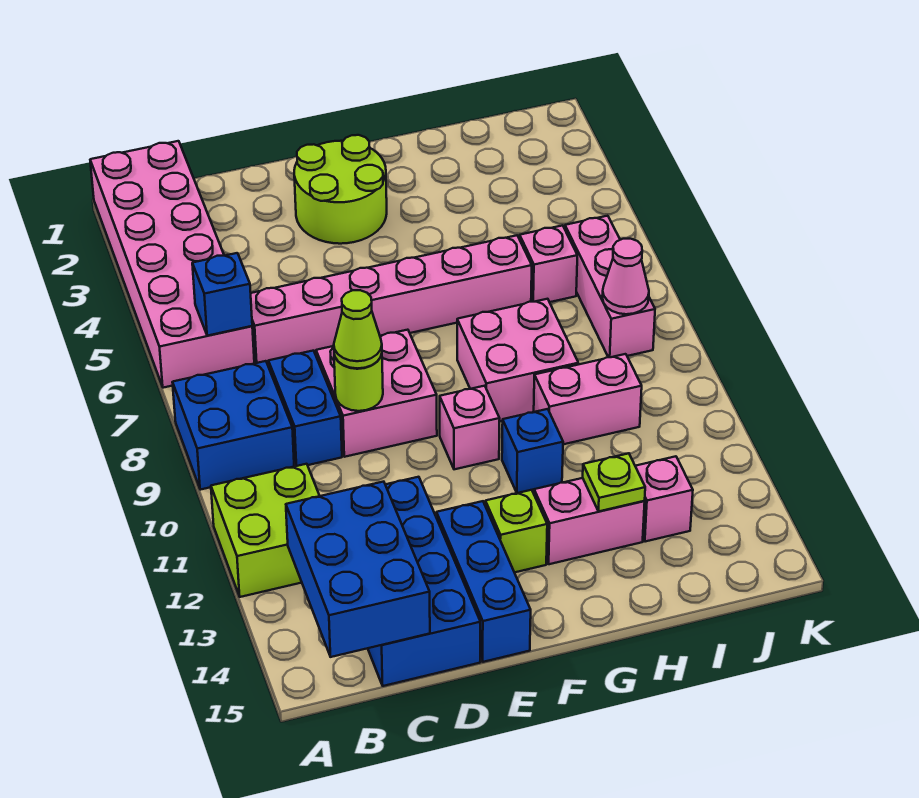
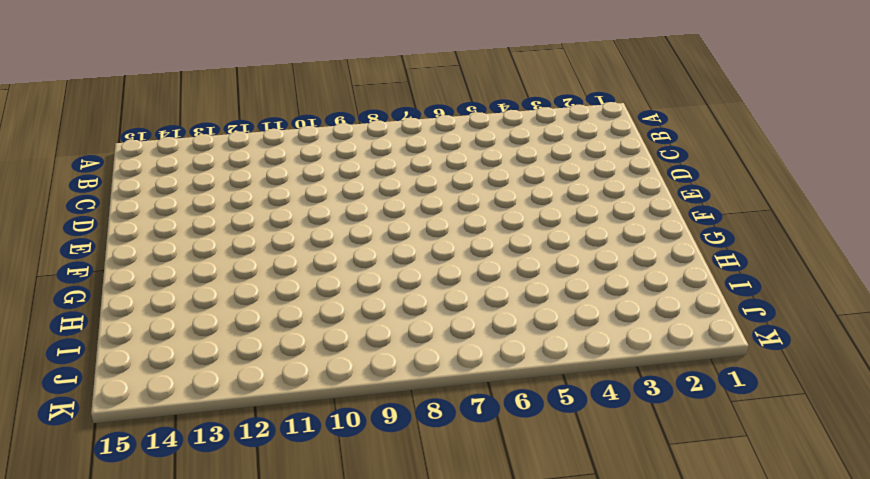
none -> pink 2x6 brick [90,141,254,388]
none -> blue 2x2 brick [173,361,294,490]
none -> lime 2x2 brick [211,464,319,597]

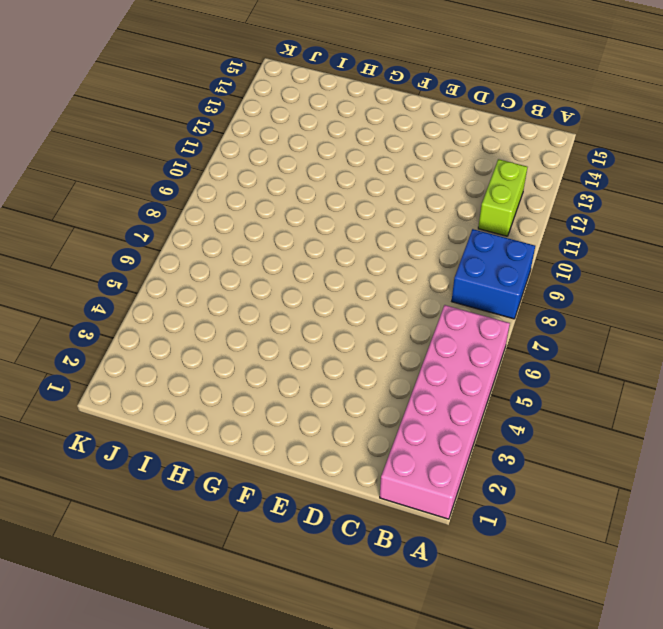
lime 1x2 brick [478,159,527,236] -> lime 2x2 brick [211,464,319,597]
none -> pink 1x6 brick [251,235,532,364]
none -> blue 1x2 brick [268,351,342,466]
none -> blue 2x4 brick [368,477,480,686]

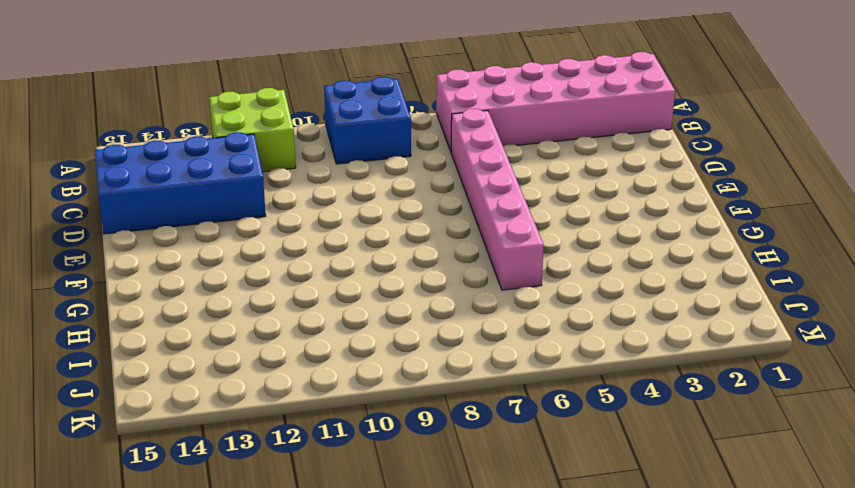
none -> blue 1x2 brick [268,351,342,466]
none -> pink 2x2 brick [316,330,437,457]
none -> lime 2x2 round brick [294,135,387,244]

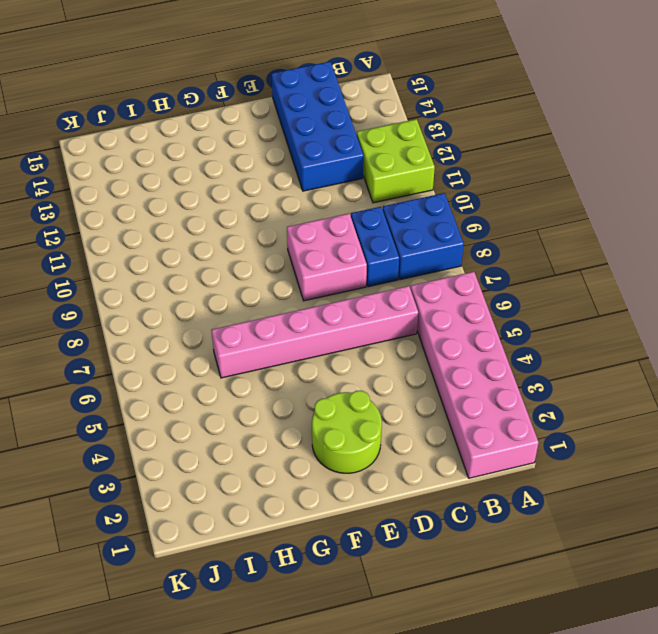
none -> blue 1x3 brick [436,501,531,662]
none -> pink 1x1 brick [440,386,500,469]
none -> lime 1x1 brick [485,490,547,572]

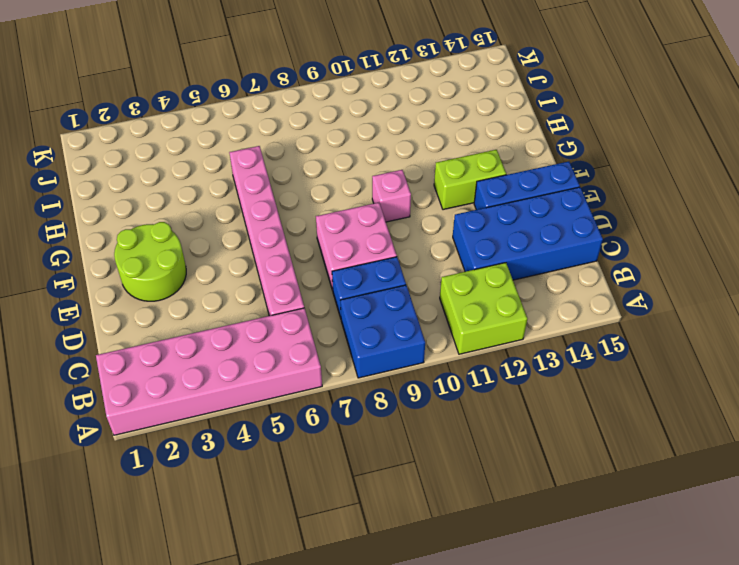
lime 1x2 brick [434,150,506,210] -> lime 1x1 brick [485,490,547,572]
none -> pink 2x2 brick [457,299,578,422]
none -> blue 1x1 brick [502,409,563,493]
none -> pink 1x2 brick [534,478,645,564]

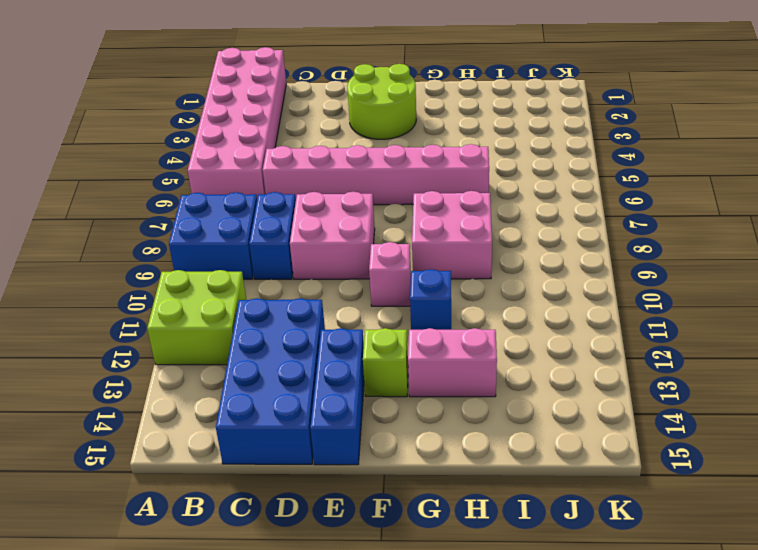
none -> pink 1x2 brick [534,354,642,444]
none -> pink 1x1 brick [520,225,577,302]
none -> pink 1x1 brick [635,456,693,542]

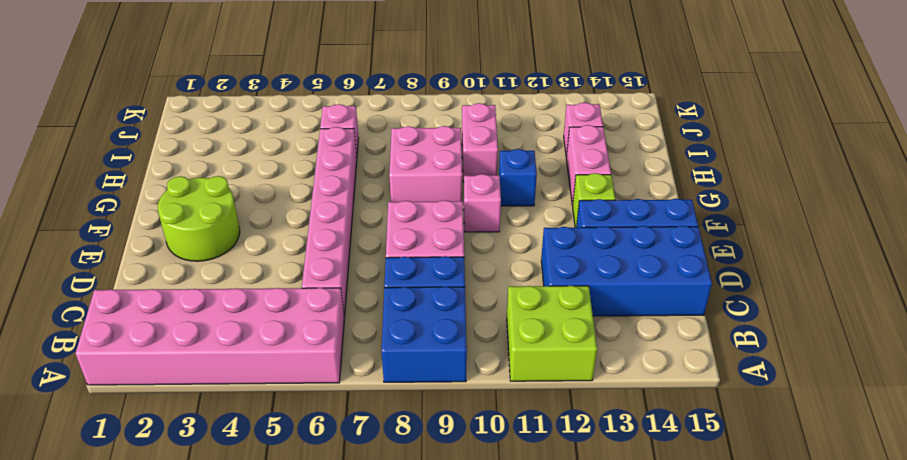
none -> pink 1x3 brick [565,216,655,357]
none -> blue 1x1 brick [192,253,252,336]
none -> blue 2x3 brick [286,482,430,657]

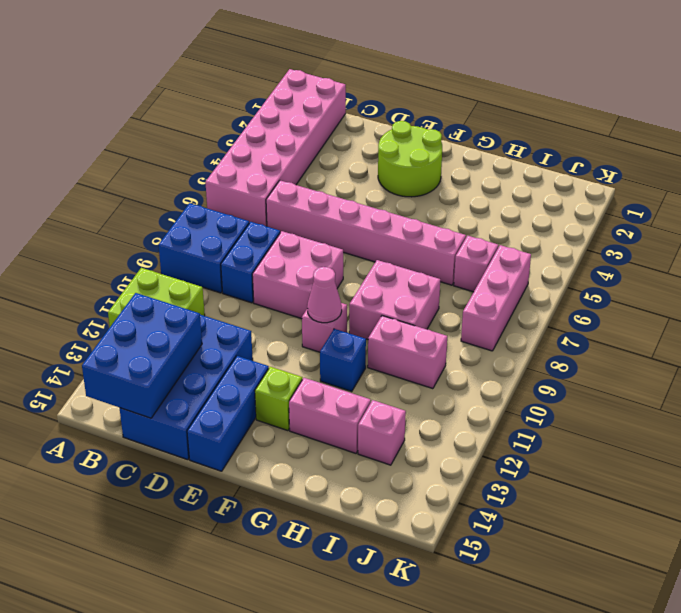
pink 1x1 cone [307,267,342,323] -> pink 1x1 cone moved to [602,239,649,314]
none -> blue 1x1 brick [192,253,252,336]
none -> lime 1x1 round brick [334,354,383,411]
none -> lime 1x1 plate [583,453,645,511]

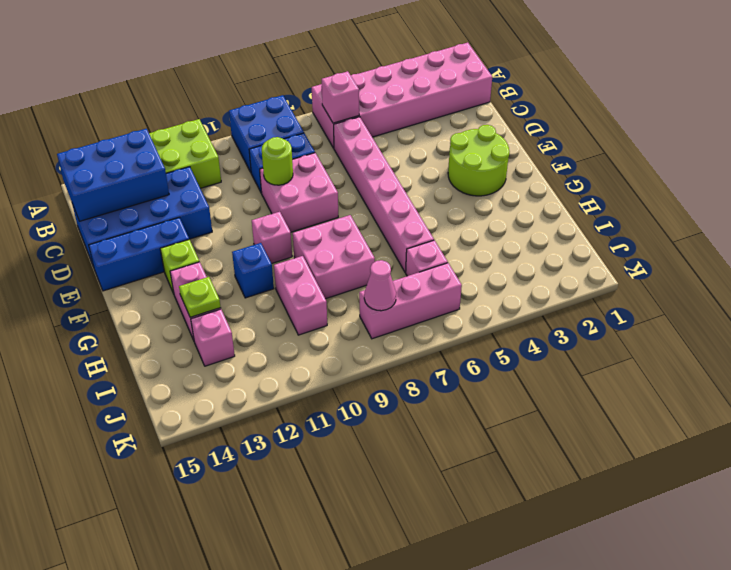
pink 1x1 brick [322,71,359,123] -> blue 1x1 brick [192,253,252,336]
none -> lime 1x1 cone [334,290,382,368]

